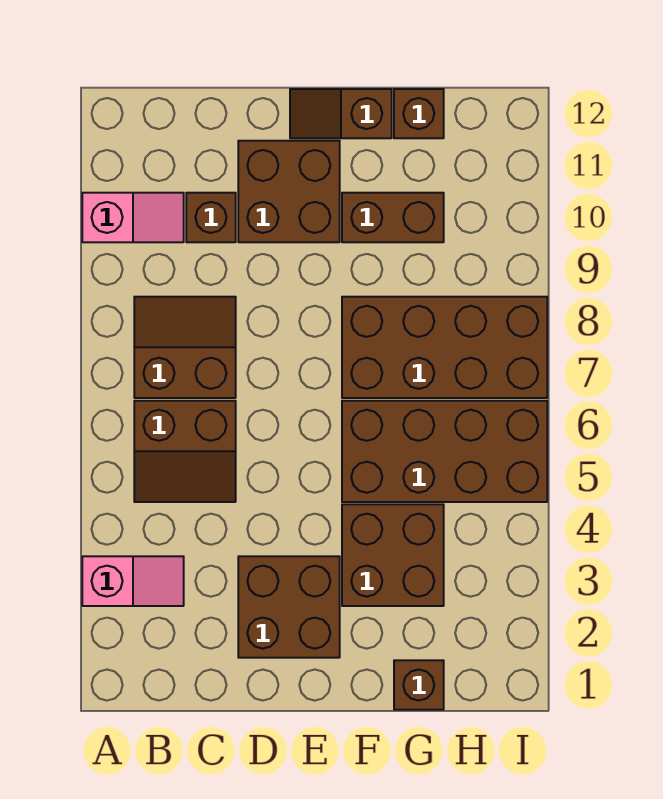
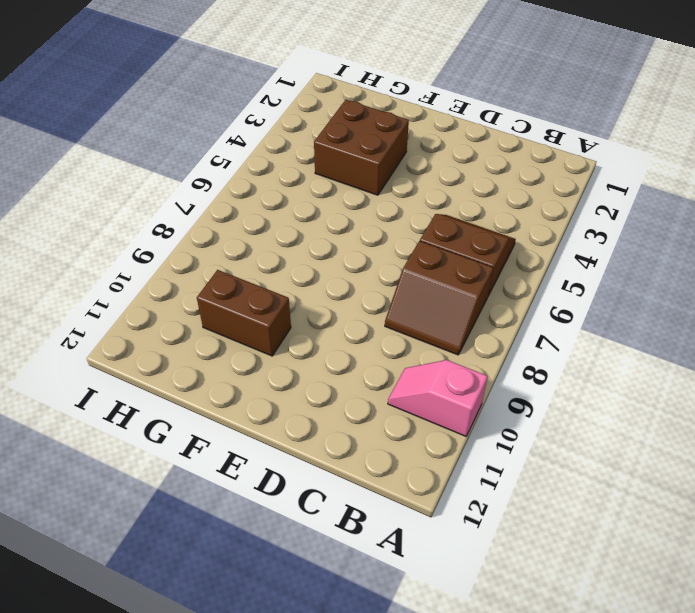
none -> pink 1x2 slope [82,556,184,606]
none -> brown 1x1 brick [186,193,236,242]
none -> brown 2x2 brick [238,556,340,658]

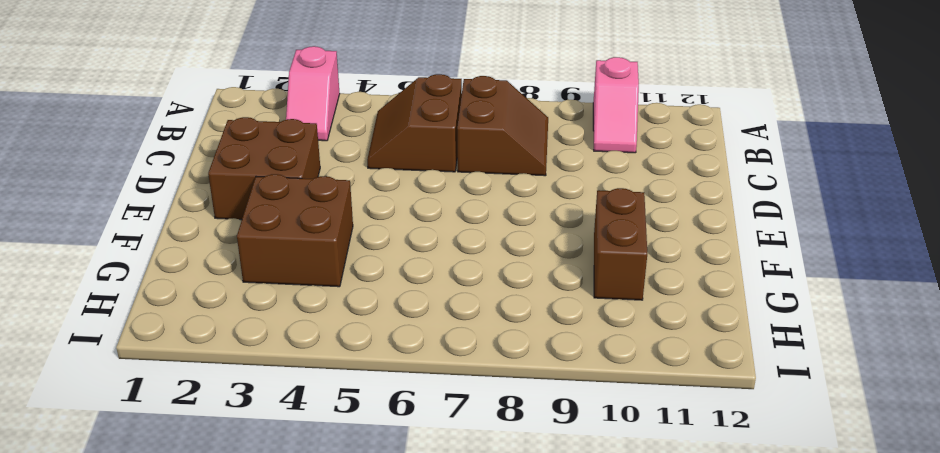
none -> brown 1x1 brick [186,193,236,242]
none -> brown 2x2 brick [238,141,340,242]
none -> brown 1x2 slope [290,89,392,138]

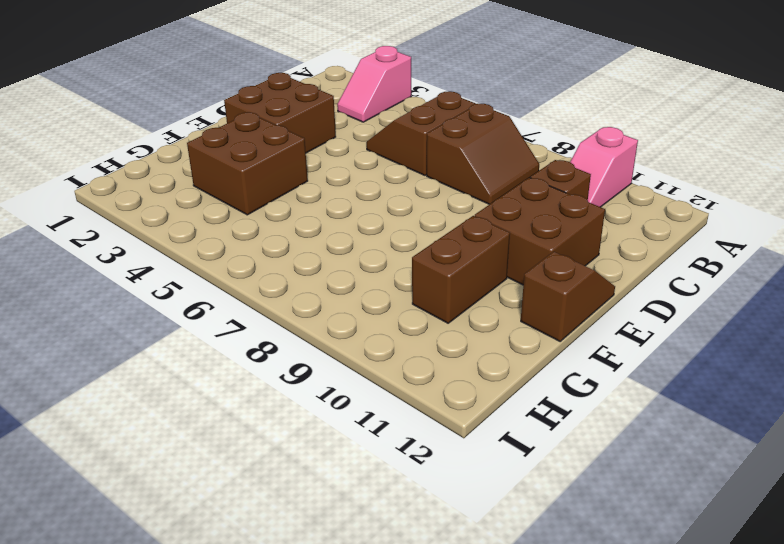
none -> brown 2x4 brick [342,401,547,502]
none -> brown 2x4 brick [342,297,547,398]
none -> brown 1x1 brick [394,660,444,710]

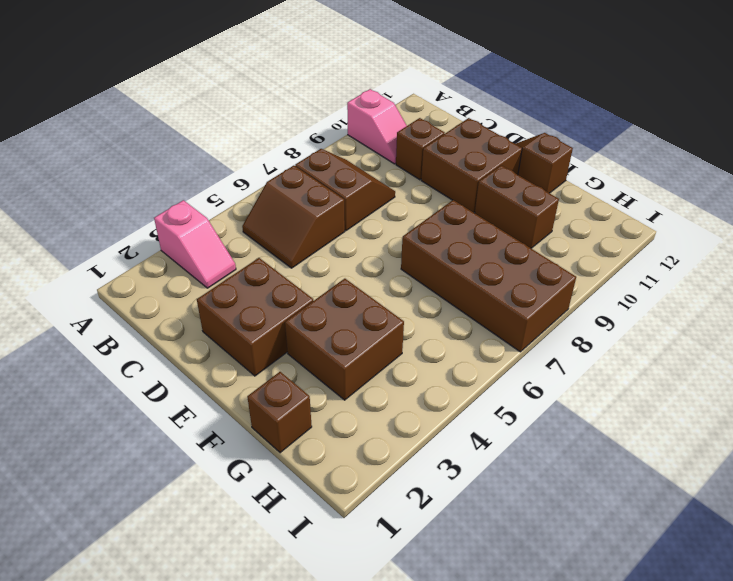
none -> brown 2x4 brick [342,401,547,502]
none -> brown 1x1 brick [394,89,444,138]

